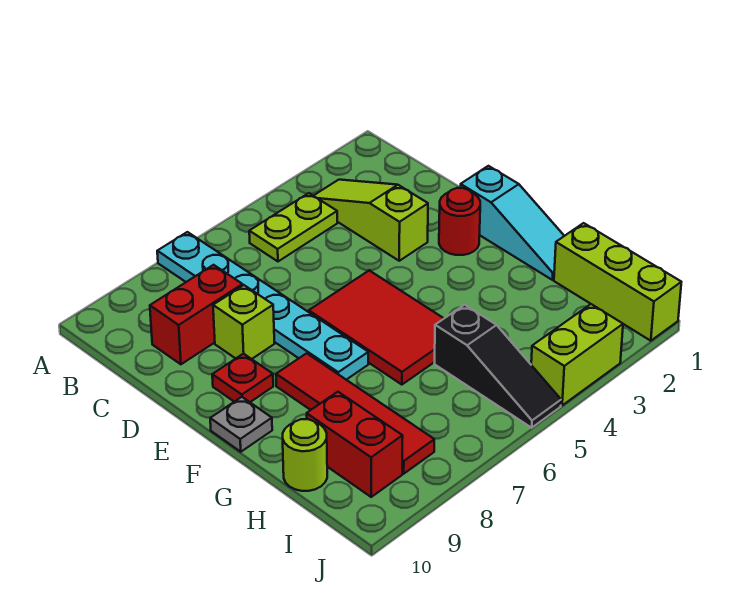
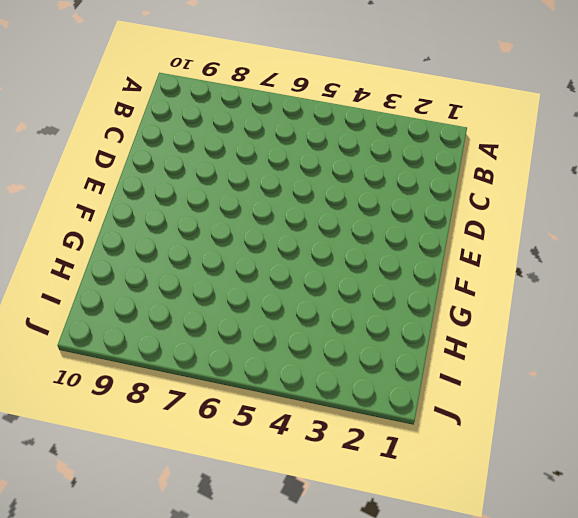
none -> cyan 1x6 plate [157,232,368,380]
none -> lime 1x3 slope [314,180,428,261]
none -> lime 1x2 plate [249,193,337,261]

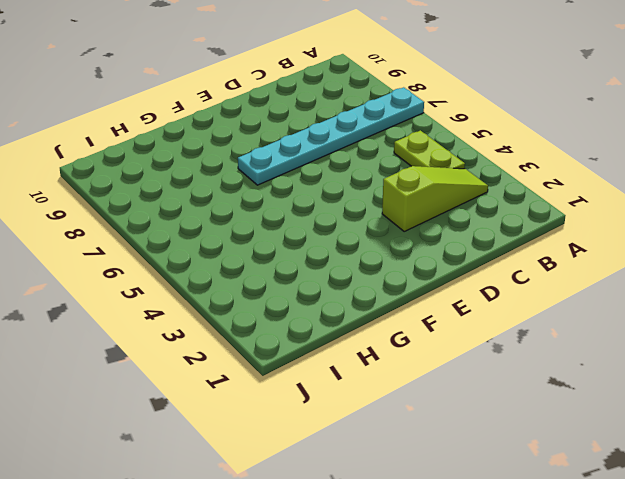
none -> red 1x2 brick [150,265,243,364]
none -> lime 1x1 brick [213,285,274,359]
none -> cyan 1x3 slope [461,166,564,280]

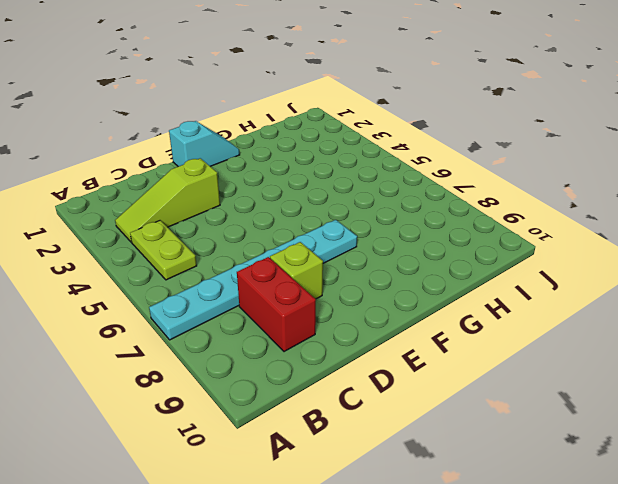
cyan 1x2 slope [169,121,240,167] -> cyan 1x3 slope [461,166,564,280]
none -> red 1x1 round brick [439,188,480,255]
none -> red 2x3 tile [309,270,444,385]
none -> red 1x1 plate [212,354,273,402]

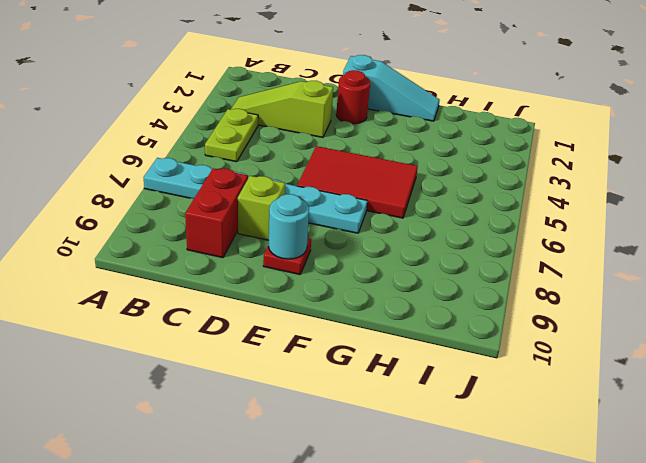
cyan 1x1 round brick [269,194,309,259] -> none
none -> red 1x4 tile [276,353,434,474]
none -> grey 1x1 plate [210,397,272,452]
none -> lime 1x3 brick [554,223,681,341]

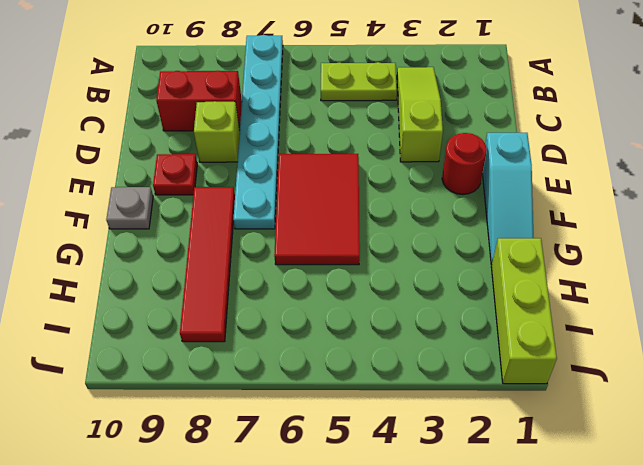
none -> black 1x3 slope [435,305,561,428]
none -> red 1x2 brick [307,392,403,497]
none -> lime 1x1 round brick [283,419,327,491]

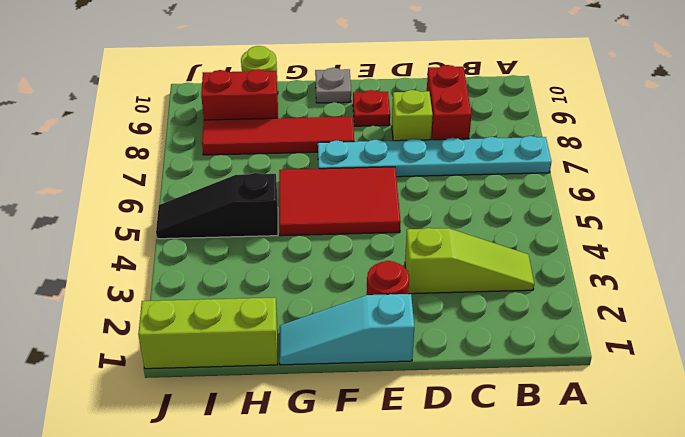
none -> lime 1x2 plate [249,193,337,261]
none -> lime 1x2 brick [531,304,623,405]

